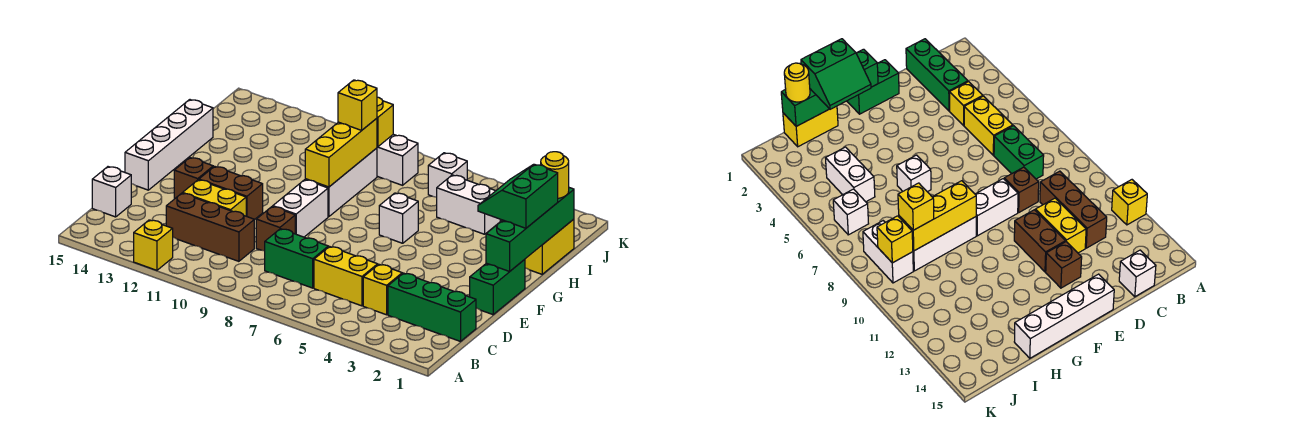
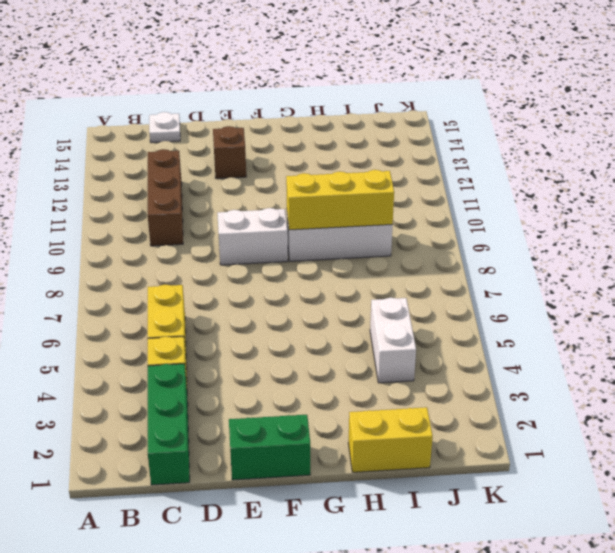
white 1x1 plate [149,112,180,143] -> white 1x1 brick [92,167,131,217]
none -> yellow 1x1 brick [134,220,173,270]
none -> green 1x2 brick [265,229,328,288]
none -> brown 1x1 brick [256,206,295,251]

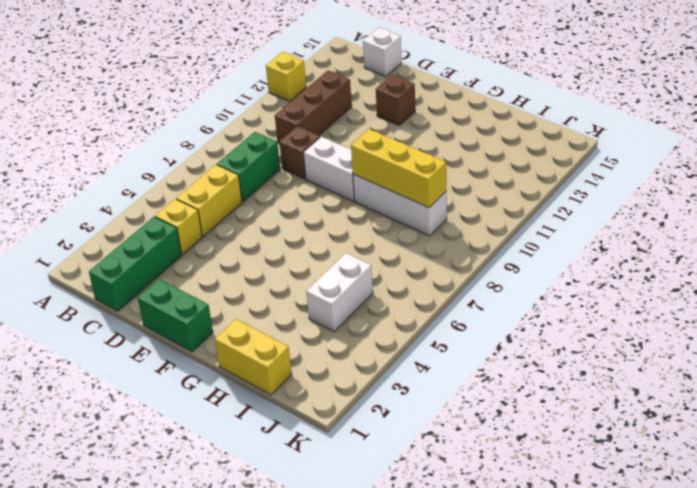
none -> yellow 1x2 brick [183,180,246,216]
none -> brown 1x2 brick [199,166,263,220]
none -> white 1x4 brick [125,100,213,190]

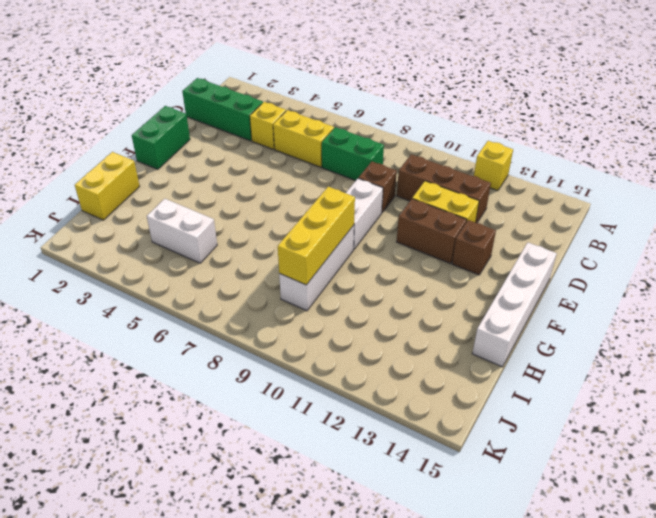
none -> white 1x1 brick [92,167,131,217]
none -> white 1x1 brick [379,193,418,243]
none -> white 1x1 brick [428,153,467,197]

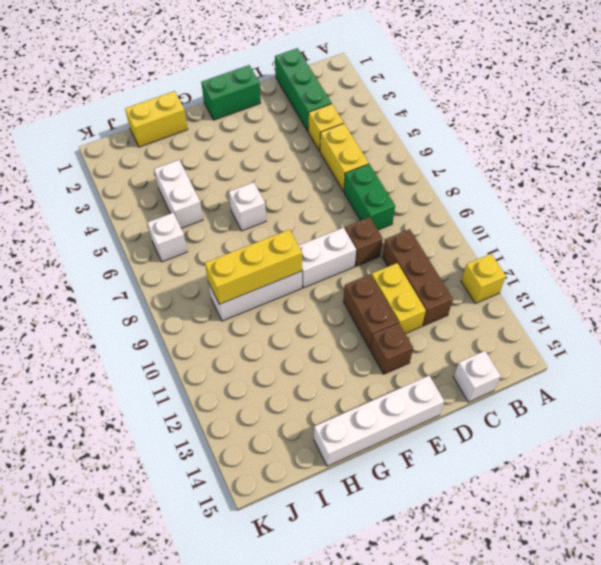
none -> white 1x2 brick [377,134,418,185]
none -> green 1x4 brick [486,188,574,271]
none -> yellow 1x1 brick [377,97,393,147]

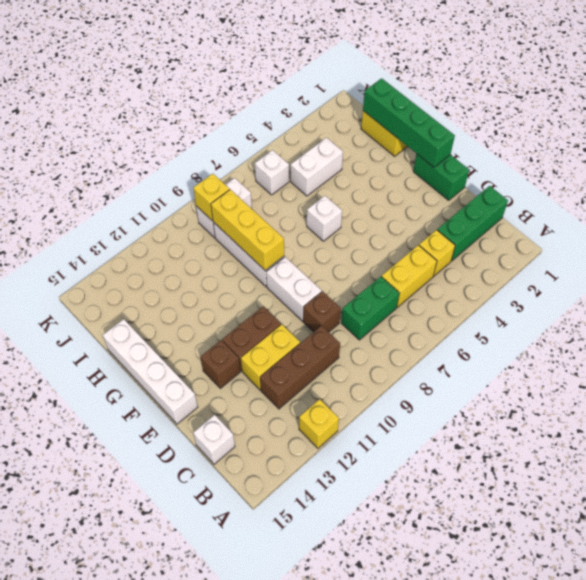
none -> green 2x2 slope [478,164,558,228]
none -> yellow 1x1 round brick [541,152,569,198]
none -> yellow 1x1 brick [338,80,377,130]

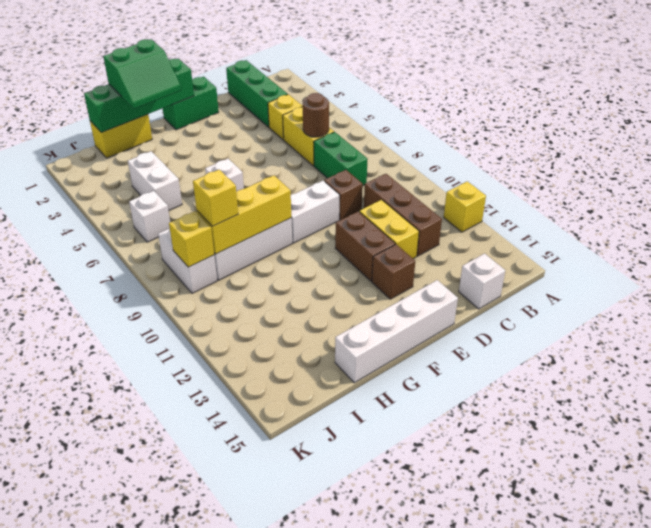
brown 1x1 round brick [303,93,329,137] -> none
none -> yellow 1x1 round brick [541,152,569,198]

